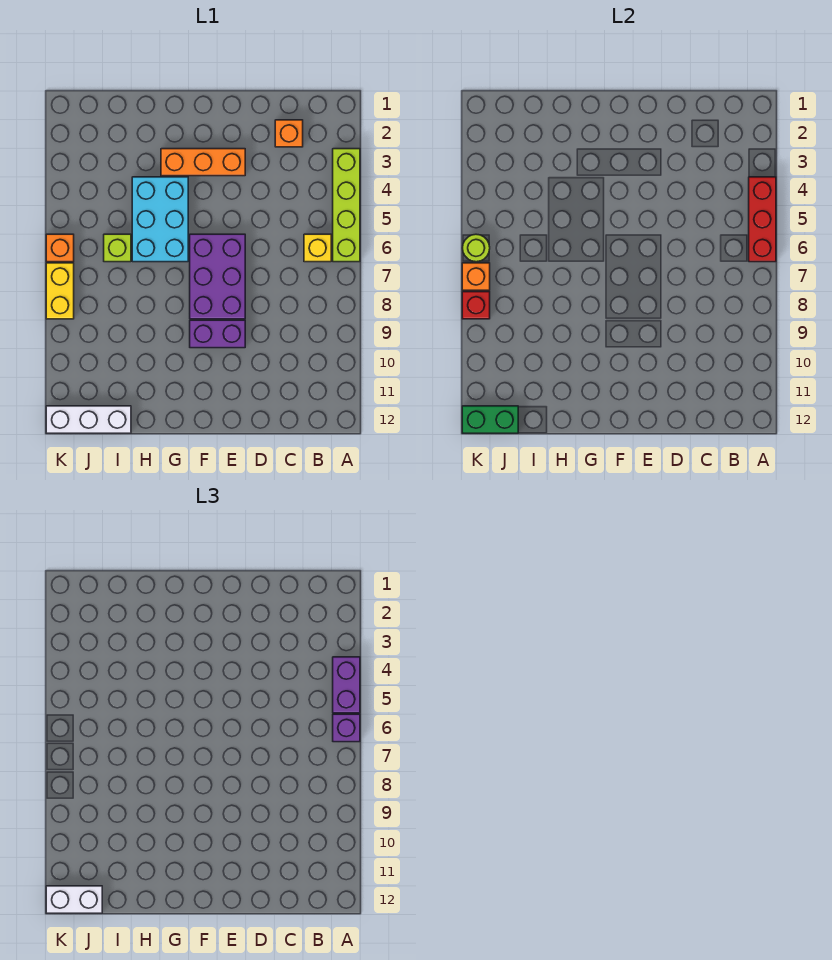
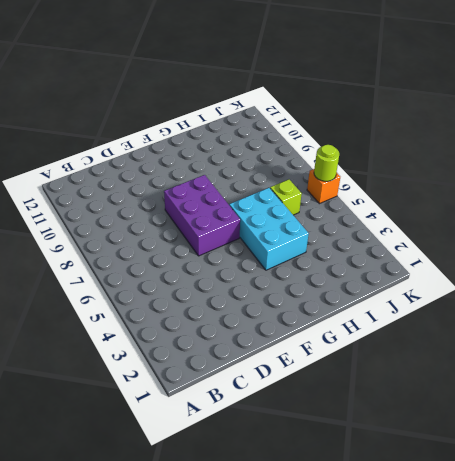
none -> lime 1x4 brick [333,149,360,262]
none -> yellow 1x1 brick [304,234,331,262]
none -> orange 1x1 brick [275,120,303,147]

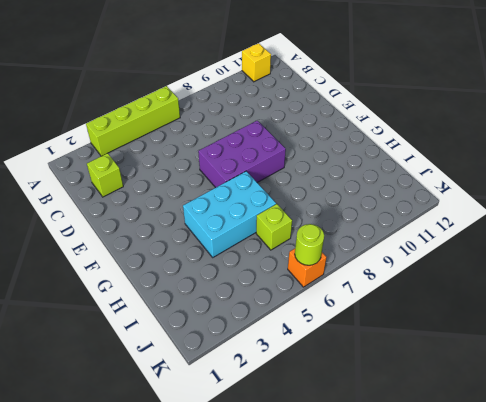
yellow 1x1 brick [242,43,271,82] -> yellow 1x1 brick moved to [304,234,331,262]
lime 1x1 brick [87,153,123,197] -> orange 1x1 brick [275,120,303,147]
none -> orange 1x3 brick [161,149,245,176]
none -> purple 1x2 brick [190,320,245,348]
none -> white 1x3 brick [46,406,131,433]

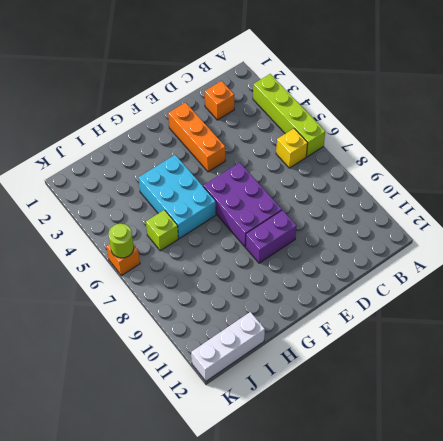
orange 1x3 brick [168,103,225,172] -> orange 1x3 brick turned to [161,149,245,176]
none -> yellow 1x2 brick [46,263,74,319]
none -> red 1x3 brick [749,177,776,262]
none -> green 1x2 brick [462,406,518,433]

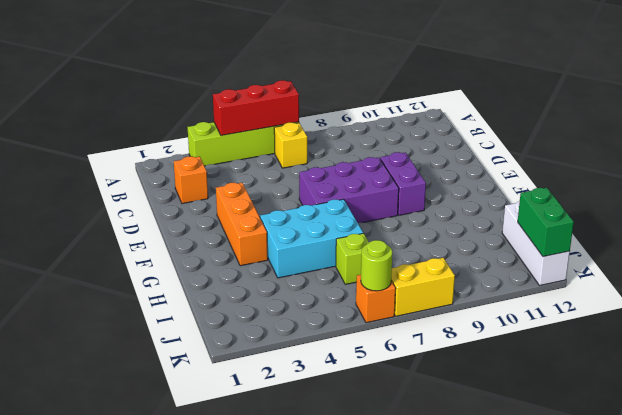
none -> orange 1x1 brick [462,263,490,290]
none -> red 1x1 brick [462,292,490,319]
none -> purple 1x2 brick [333,657,360,713]

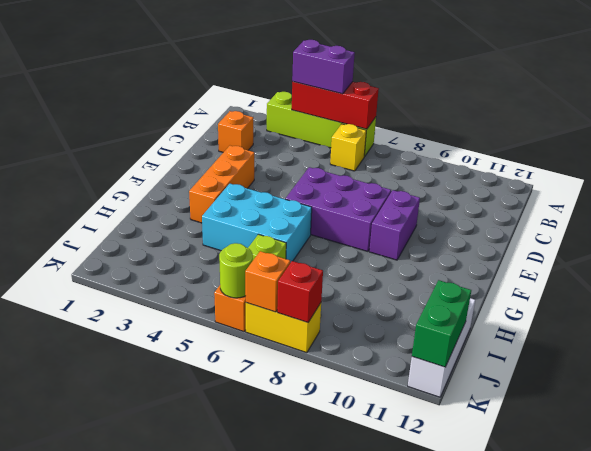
none -> purple 1x1 brick [333,714,360,742]
none -> white 1x2 brick [46,886,102,913]

